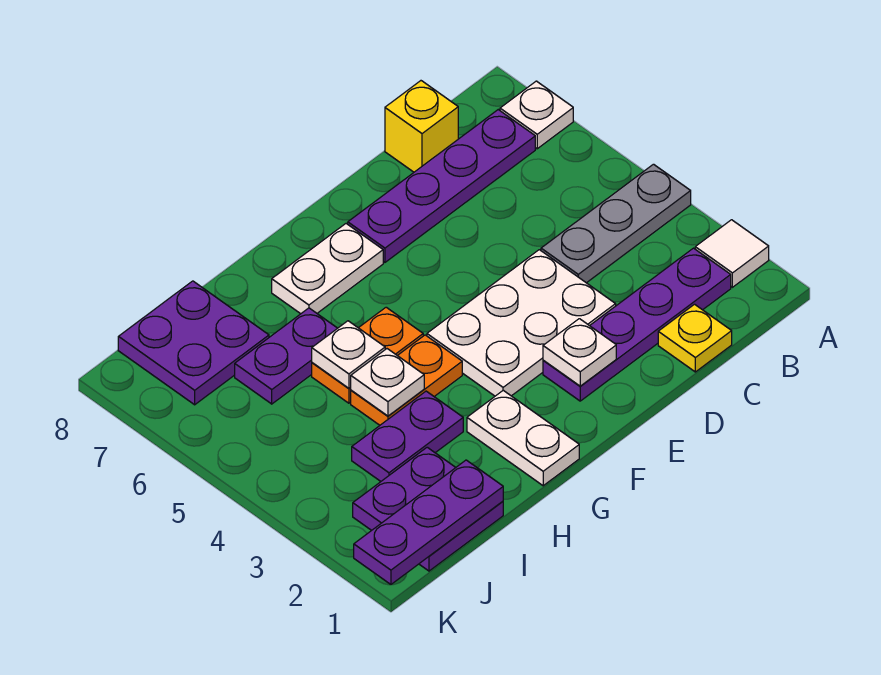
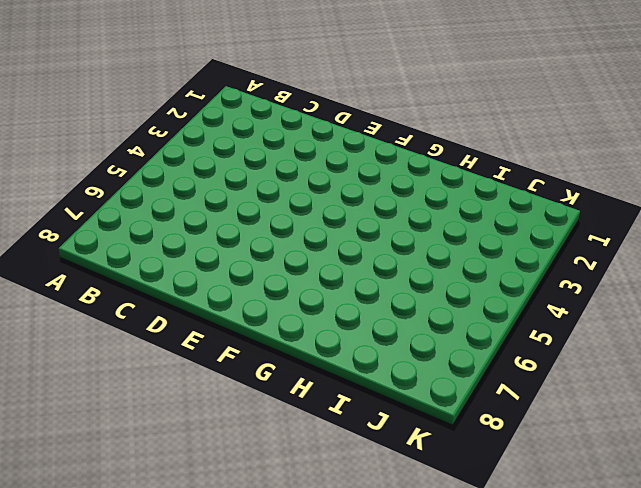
none -> white 1x1 tile [695,220,769,287]
none -> grey 1x3 plate [541,164,691,283]
none -> white 1x1 plate [500,81,573,149]

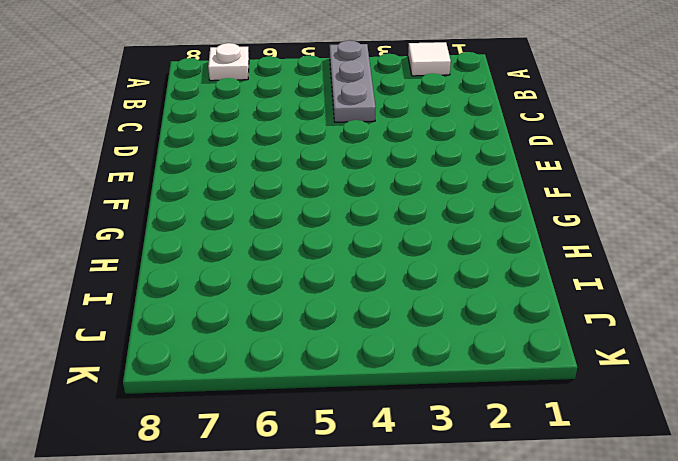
none -> purple 1x4 plate [543,248,731,401]
none -> purple 1x4 plate [348,110,535,262]
none -> yellow 1x1 plate [658,304,732,372]

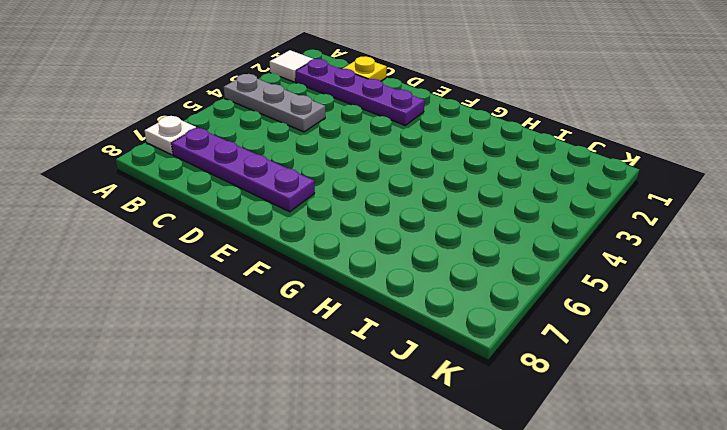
none -> yellow 1x1 brick [385,81,458,172]
none -> white 2x3 plate [427,250,616,396]
none -> white 1x2 plate [272,224,383,314]

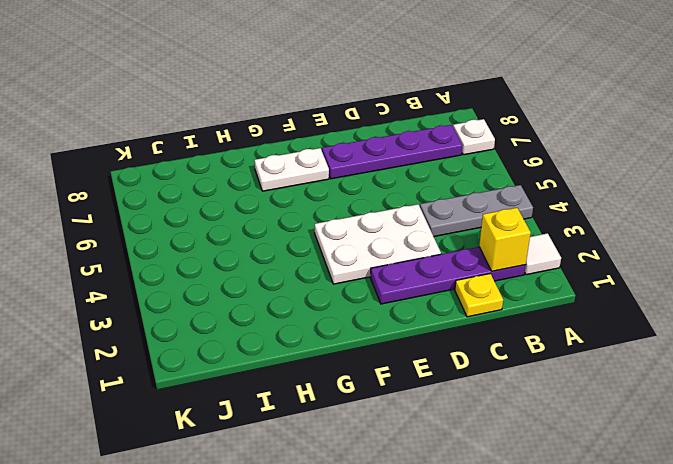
yellow 1x1 brick [479,208,531,271] -> yellow 1x1 brick moved to [385,81,458,172]
none -> white 1x2 plate [467,390,579,486]
none -> orange 1x2 plate [351,335,462,425]
none -> orange 1x2 plate [312,307,423,403]

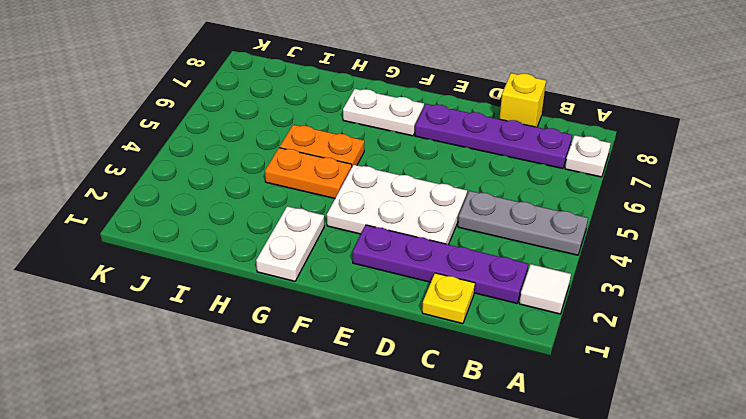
none -> purple 1x2 plate [352,391,463,481]
none -> purple 1x2 plate [235,308,337,404]
none -> purple 2x2 plate [353,447,503,571]

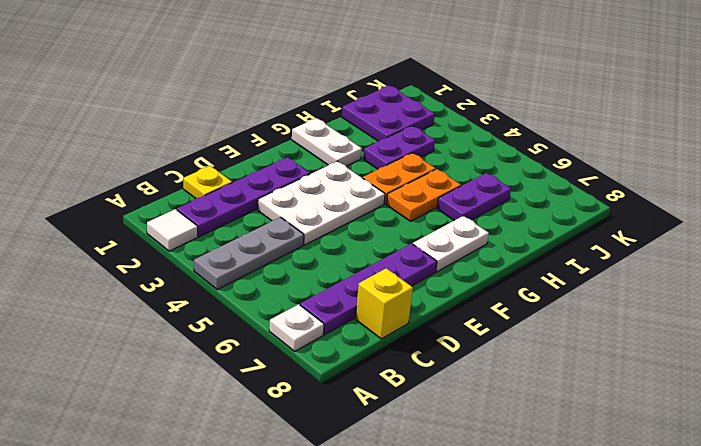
none -> purple 2x2 plate [118,281,269,405]
none -> white 1x1 plate [543,319,616,386]
none -> white 1x1 plate [351,349,424,416]

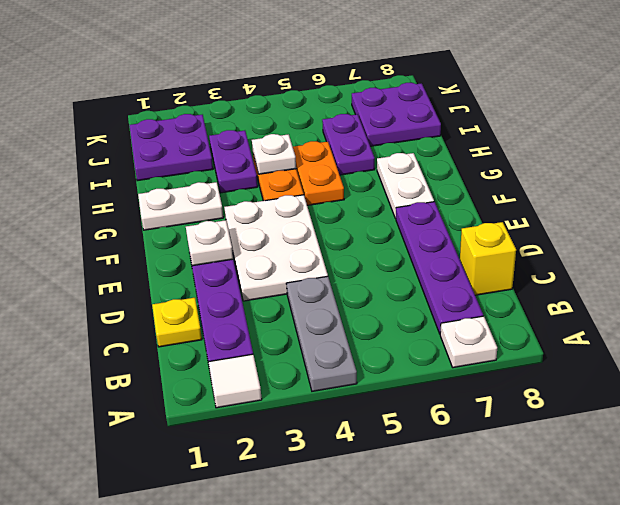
none -> white 1x1 plate [312,321,385,388]
none -> purple 1x3 plate [354,460,503,585]

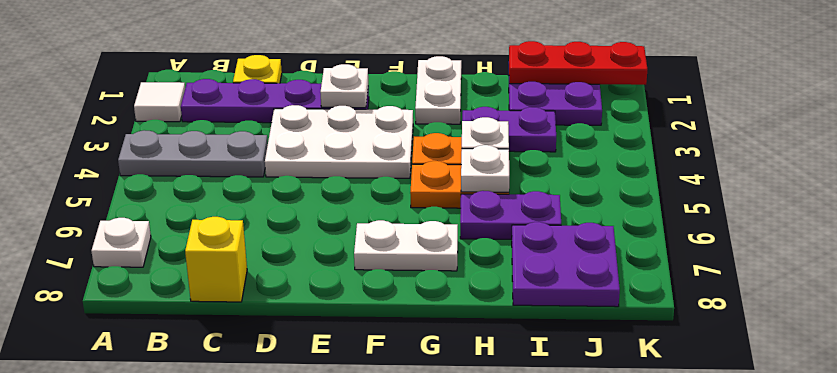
red 1x3 plate [509,41,647,85] -> purple 1x3 plate [354,460,503,585]
none -> purple 1x4 plate [348,110,535,262]

